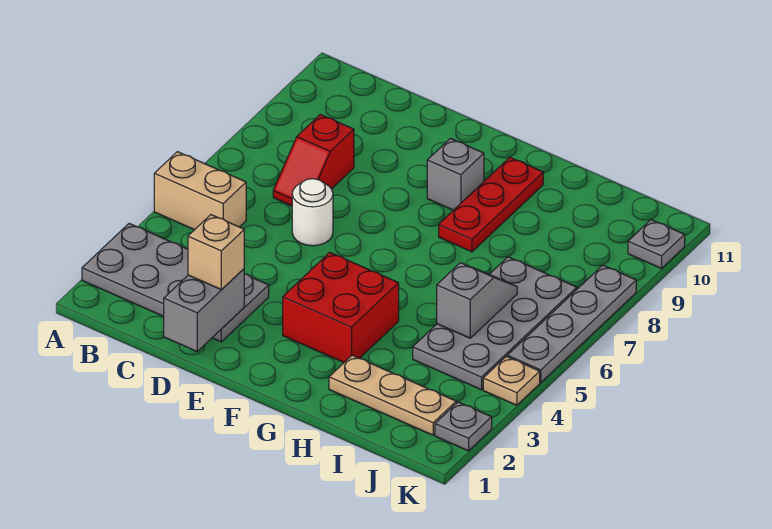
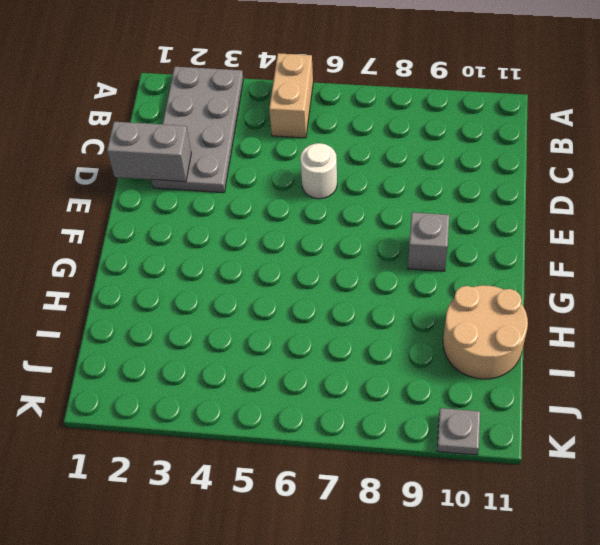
tan 2x2 round brick [443,285,528,379] -> none
none -> red 1x2 slope [273,114,354,206]
none -> red 2x2 brick [283,252,399,362]
none -> red 1x3 plate [439,157,543,252]

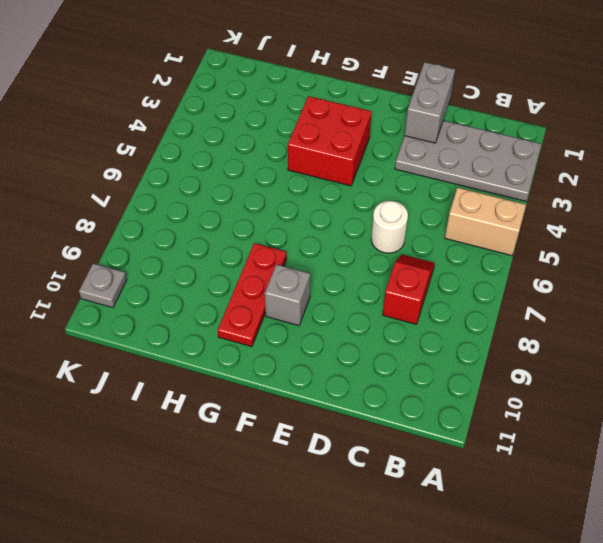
none -> tan 1x3 plate [329,355,456,435]
none -> grey 2x4 plate [413,257,577,390]
none -> grey 1x1 plate [435,402,492,451]

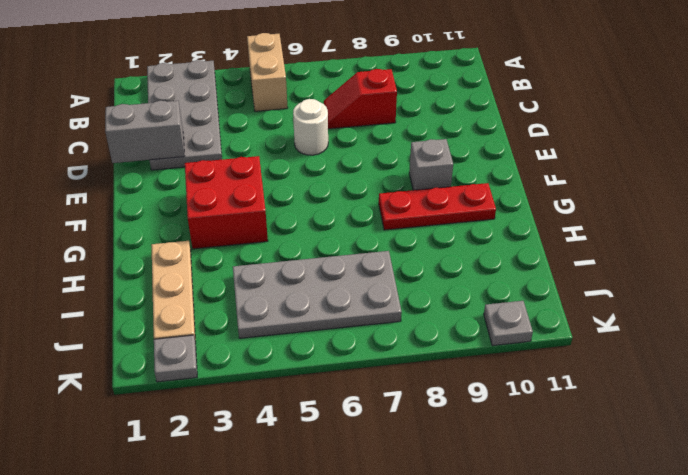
none -> tan 1x1 plate [483,356,540,405]
none -> grey 1x4 plate [507,265,636,382]
none -> grey 1x2 slope [437,263,517,338]

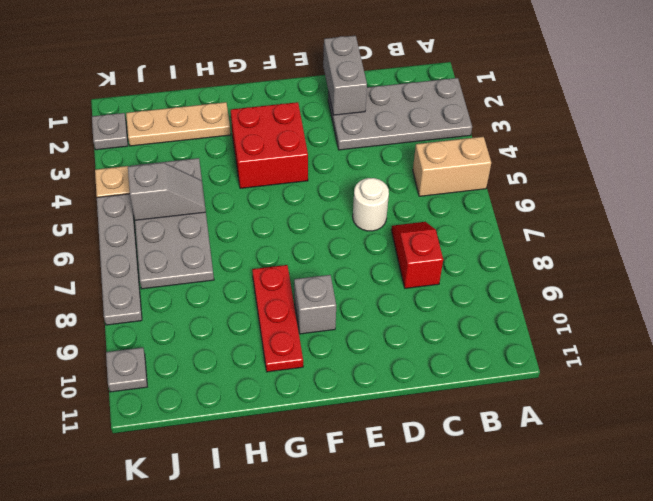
grey 1x2 slope [128,163,206,220] -> grey 1x2 slope turned to [437,263,517,338]
none -> tan 1x1 brick [188,215,244,289]

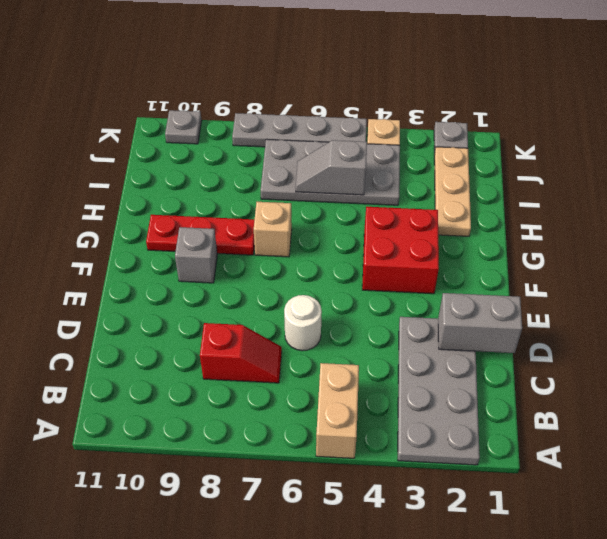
tan 1x1 brick [254,202,292,257] -> tan 1x1 brick moved to [188,215,244,289]

